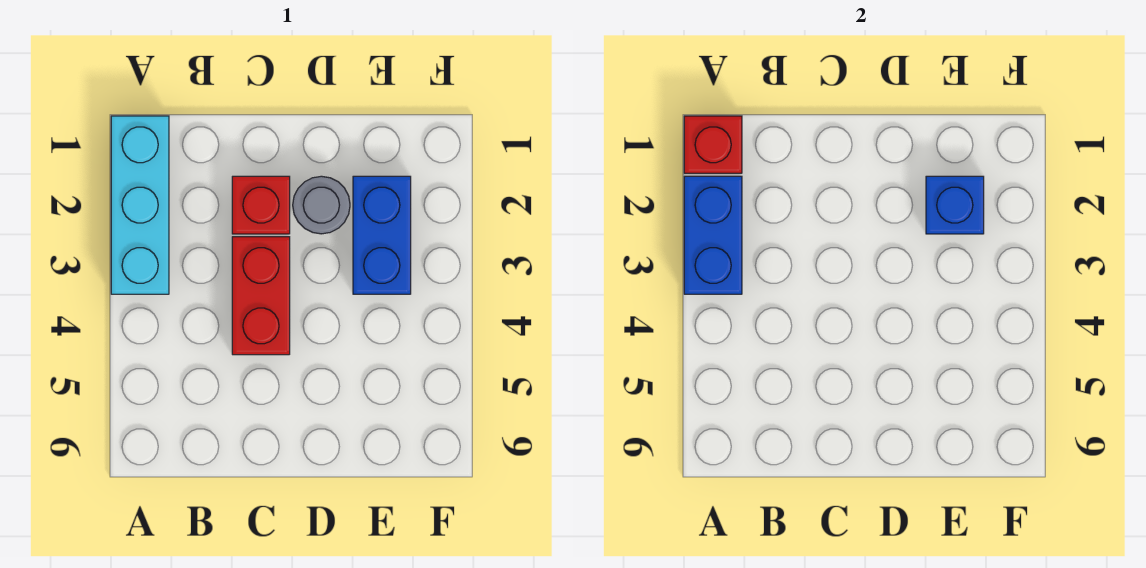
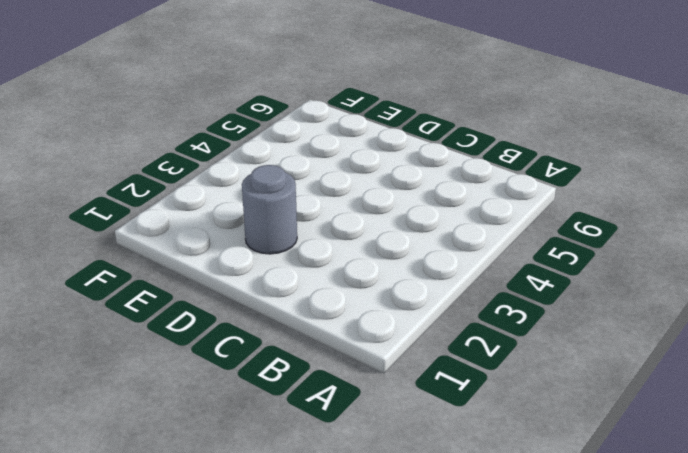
none -> cyan 1x3 brick [111,116,169,294]
none -> red 1x1 brick [232,176,290,234]

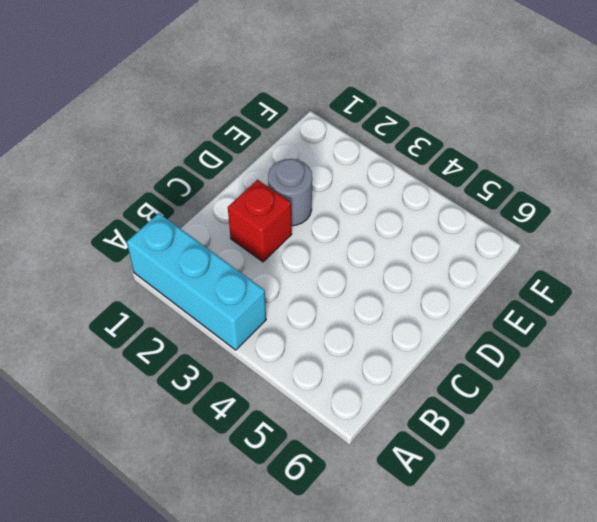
none -> red 1x2 brick [232,237,290,355]
none -> blue 1x2 brick [353,176,411,294]

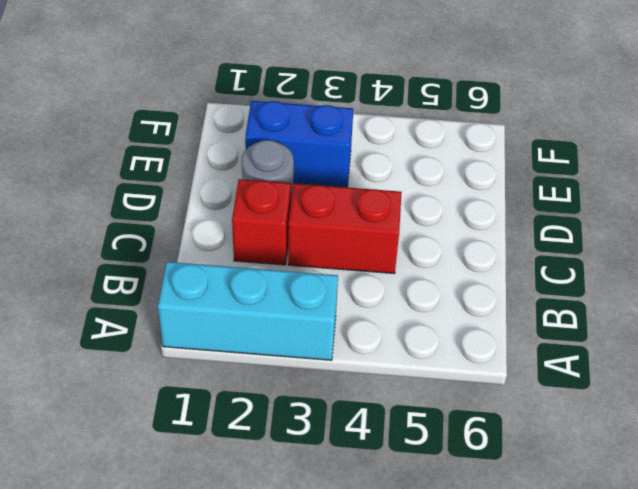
none -> red 1x1 brick [684,116,742,173]
none -> blue 1x2 brick [684,176,742,294]

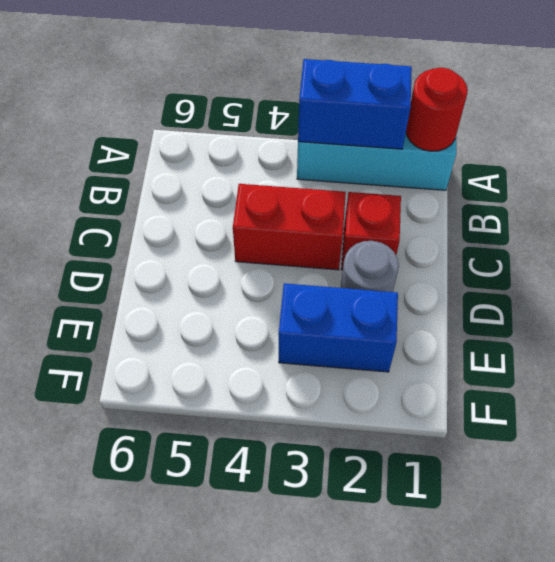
red 1x1 round brick [406,68,468,151] -> red 1x1 brick [684,116,742,173]
none -> blue 1x1 brick [926,176,984,234]

